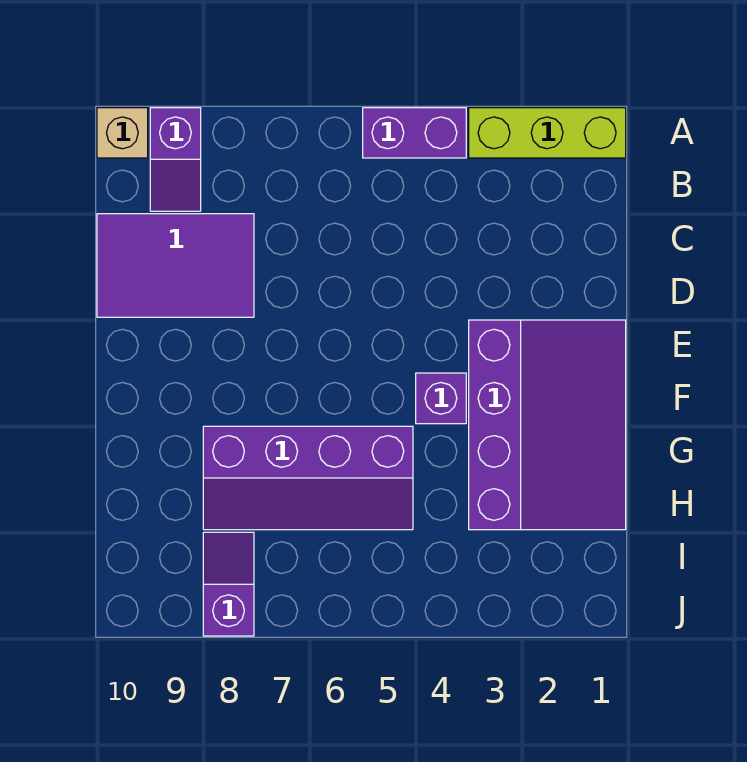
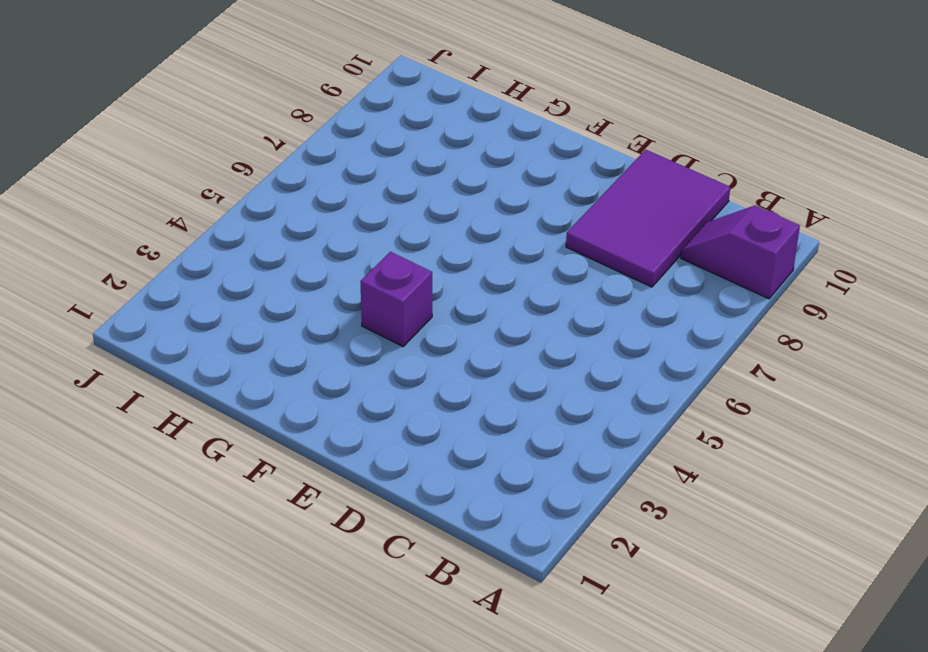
none -> lime 1x3 brick [469,108,626,158]
none -> purple 1x2 brick [363,108,466,158]

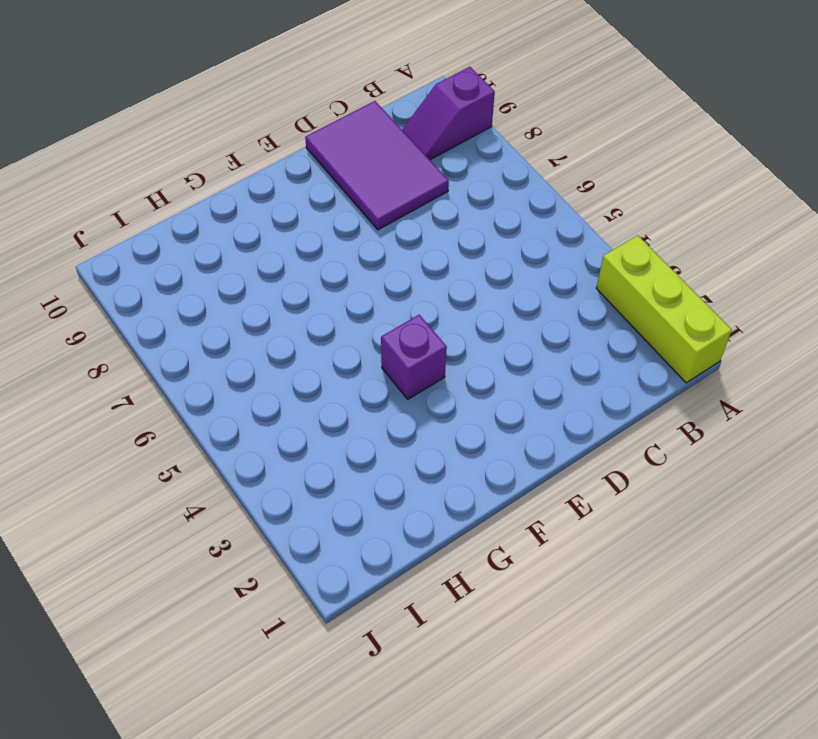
none -> purple 1x2 brick [363,108,466,158]
none -> tan 1x1 brick [97,108,148,158]

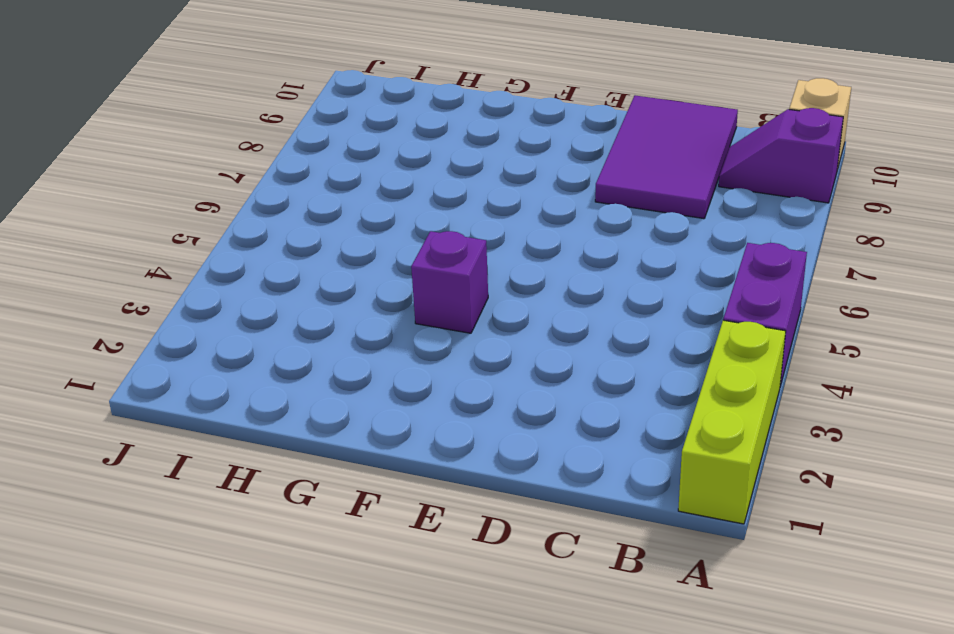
none -> purple 3x4 slope [469,320,626,530]
none -> purple 2x4 slope [203,426,413,530]

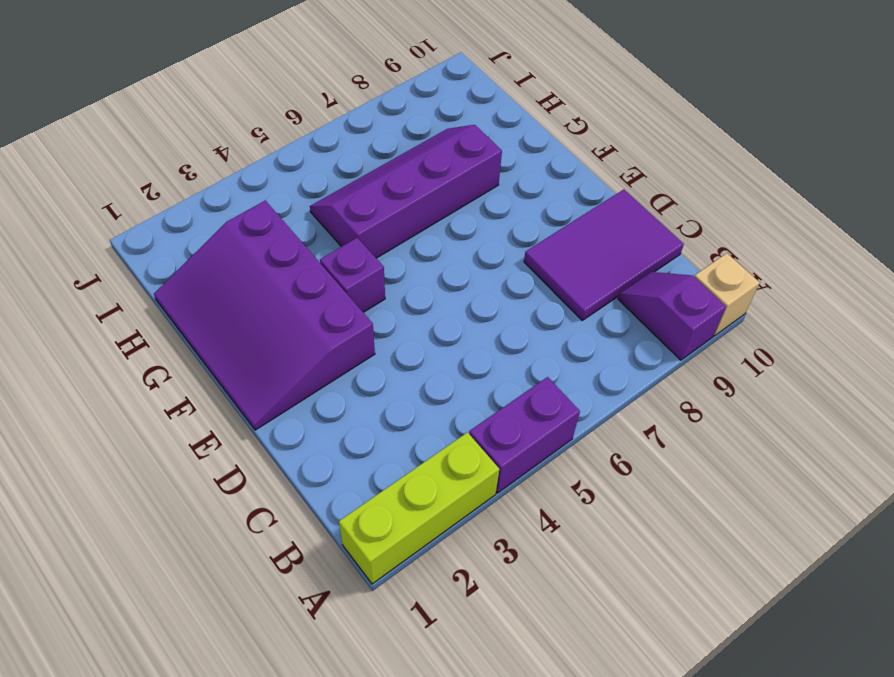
none -> purple 1x2 slope [203,532,254,636]

